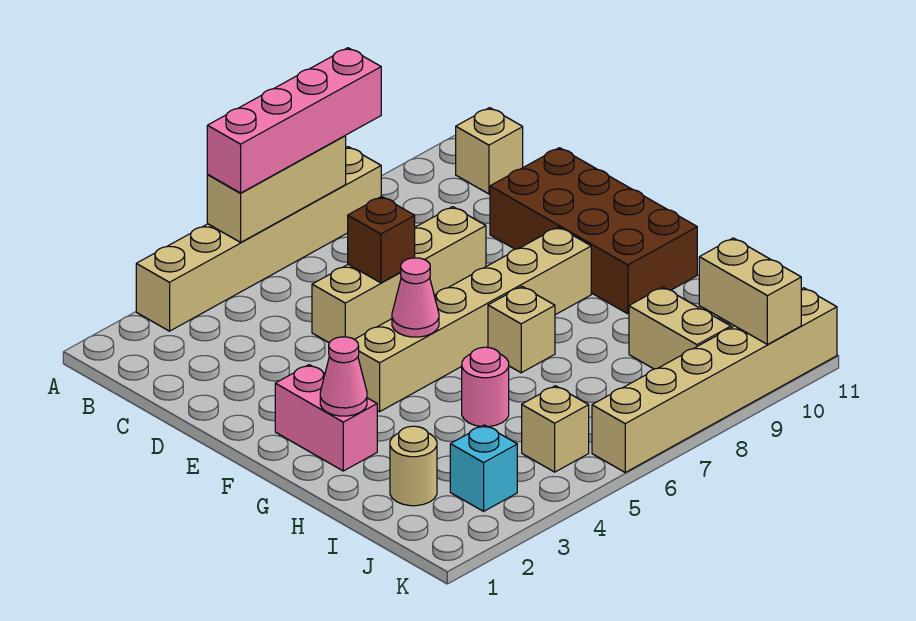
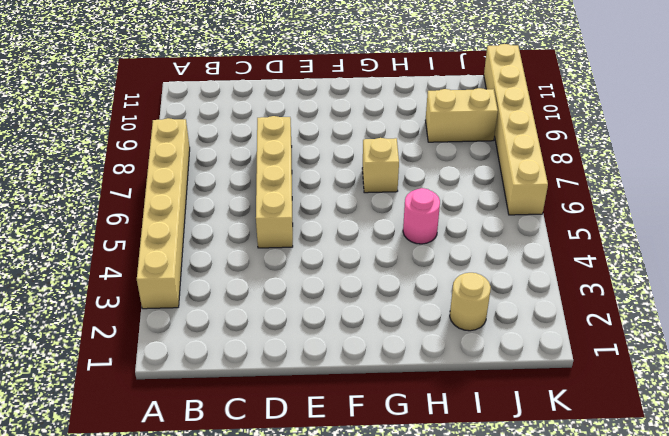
none -> tan 1x1 brick [456,108,523,194]
none -> brown 2x4 brick [490,148,697,314]
none -> pink 1x2 brick [275,365,377,471]

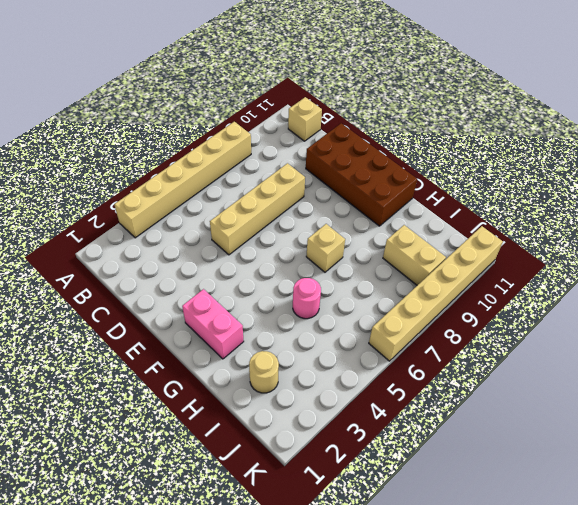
none -> tan 1x6 brick [355,227,591,412]
none -> cyan 1x1 brick [450,425,517,511]
none -> tan 1x1 brick [522,386,589,472]

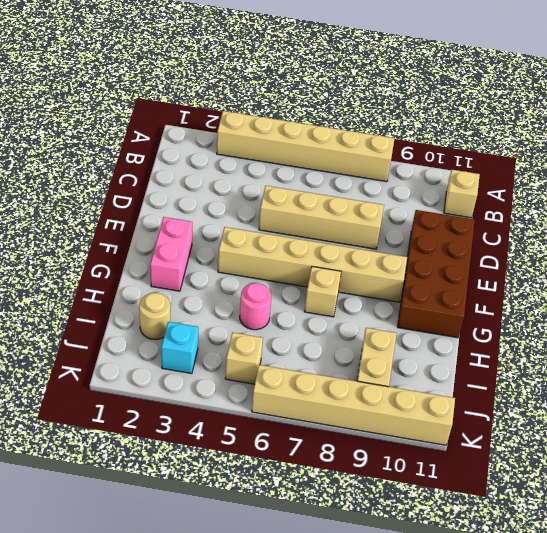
none -> tan 1x3 brick [207,136,346,242]
none -> brown 1x1 brick [348,196,415,283]
none -> pink 1x1 cone [392,258,439,337]

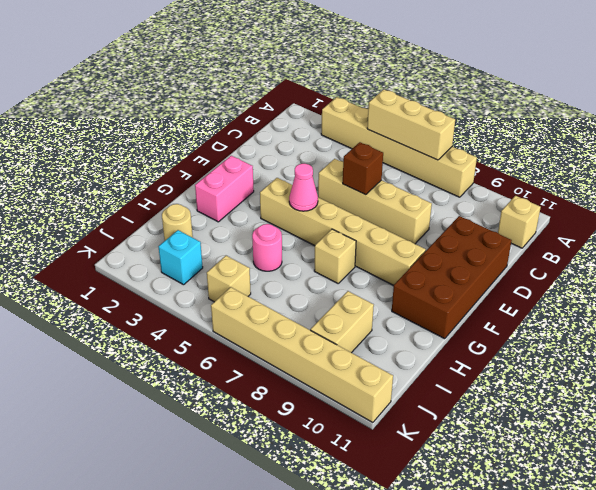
none -> pink 1x1 cone [320,337,367,416]
none -> tan 1x2 brick [699,238,801,344]
none -> pink 1x4 brick [207,48,381,193]

